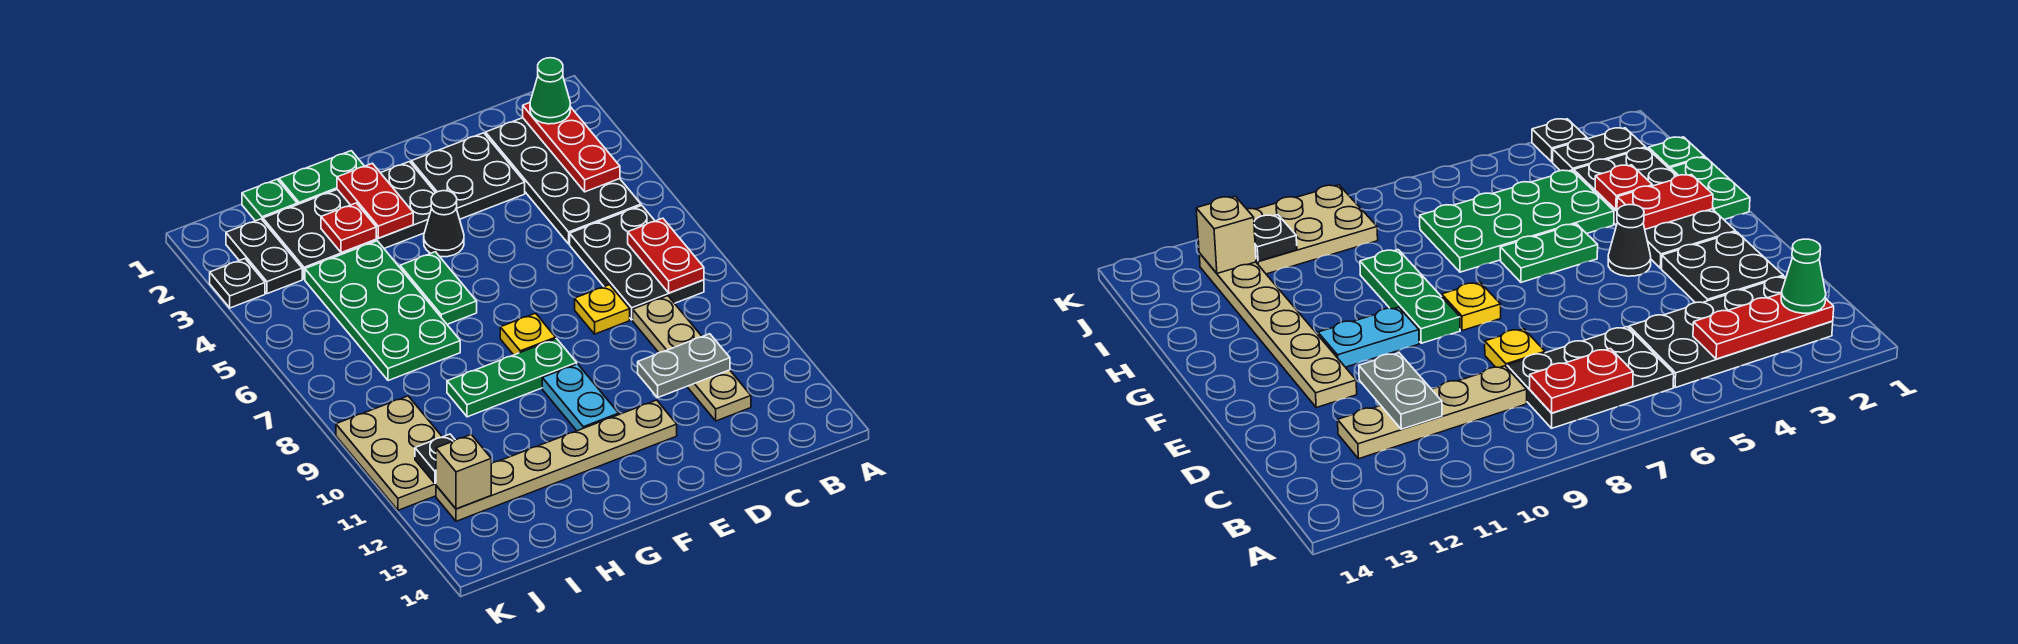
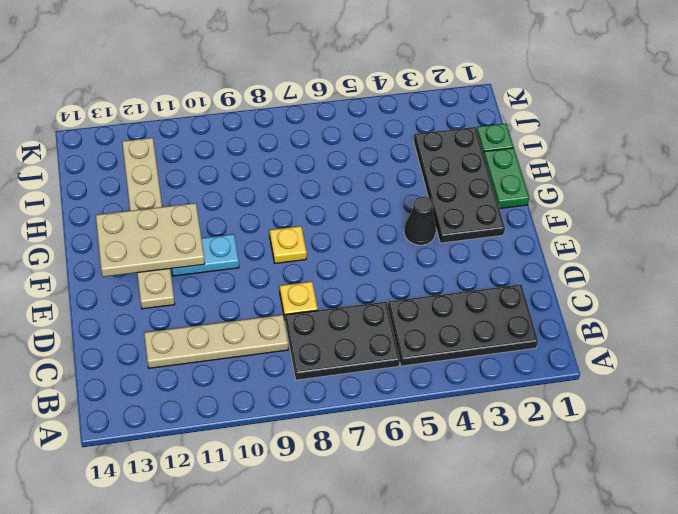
tan 2x3 plate [96,203,205,277] -> tan 2x3 plate moved to [336,396,442,510]
none -> black 2x2 plate [411,133,525,219]
none -> green 1x3 plate [447,339,577,417]
none -> green 1x2 plate [400,252,477,324]

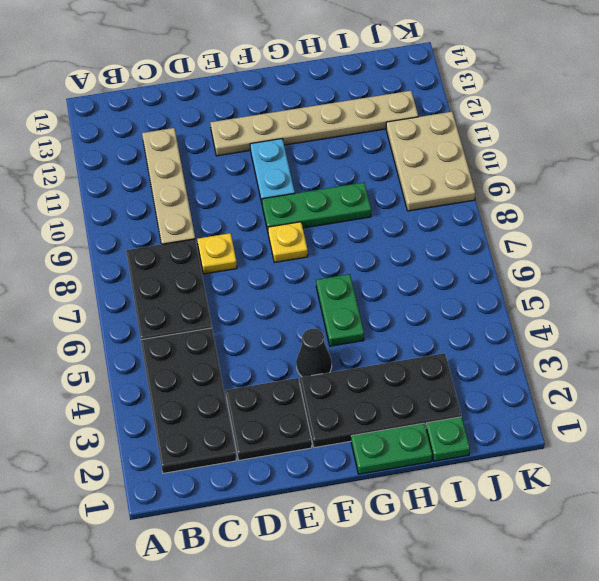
none -> green 2x4 plate [305,241,460,381]
none -> black 1x2 plate [226,219,302,294]
none -> black 1x1 plate [210,259,265,308]

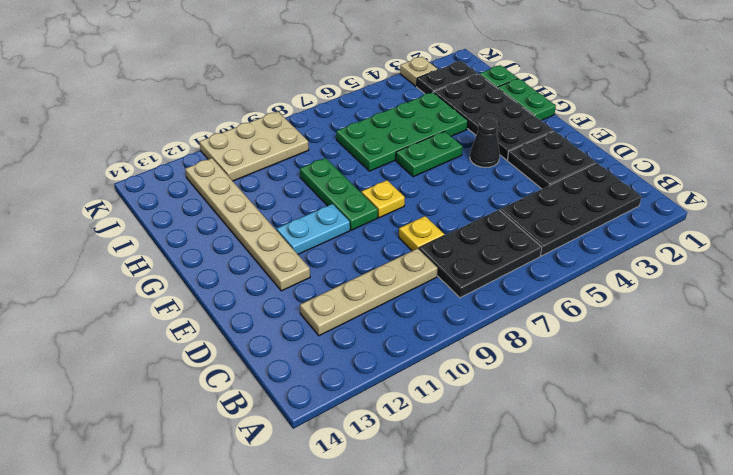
tan 1x1 plate [400,57,438,86] -> black 1x1 plate [210,259,265,308]
none -> red 1x3 plate [523,103,620,192]
none -> red 1x2 plate [628,218,704,293]
none -> grey 1x2 plate [638,334,730,397]

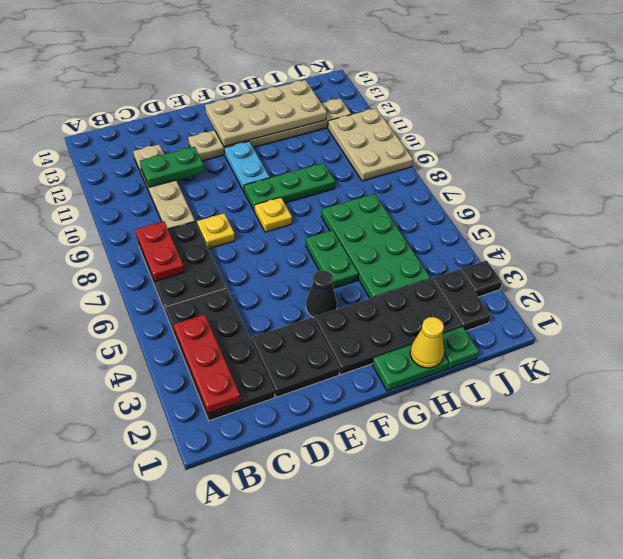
green 1x2 plate [140,147,204,187] -> grey 1x2 plate [638,334,730,397]
tan 2x4 plate [205,80,327,147] -> none
yellow 1x1 cone [410,317,444,368] -> none
none -> red 1x2 plate [337,163,413,238]
none -> red 1x1 plate [321,203,376,253]
none -> black 1x1 plate [415,434,455,484]

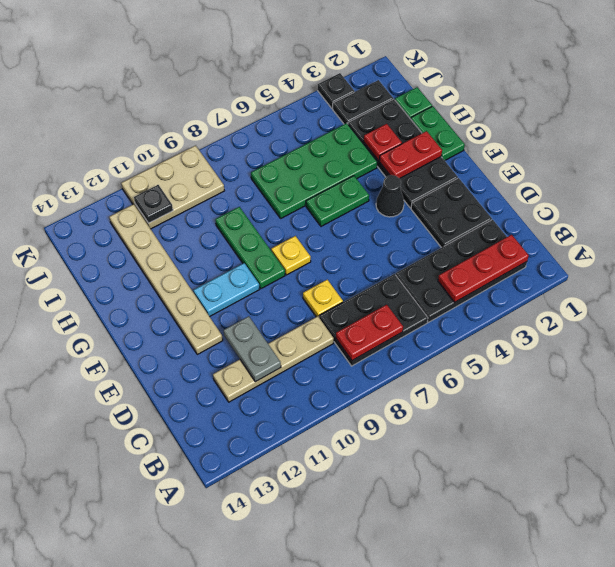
none -> tan 1x1 brick [436,435,491,509]
none -> green 1x1 cone [530,58,570,124]

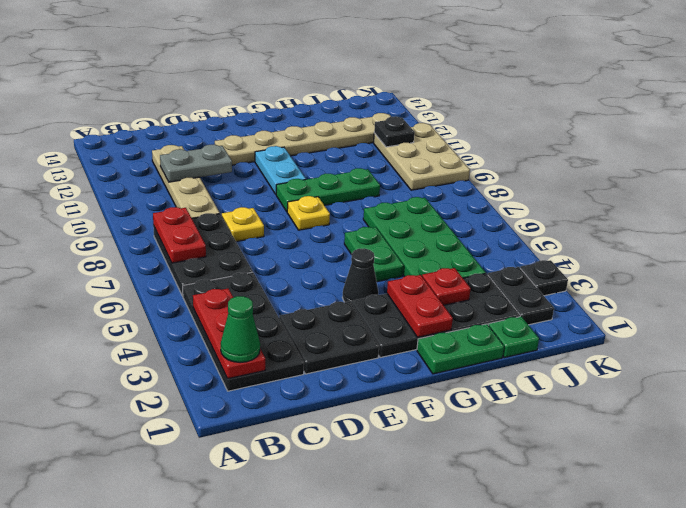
none -> tan 1x1 brick [436,435,491,509]

